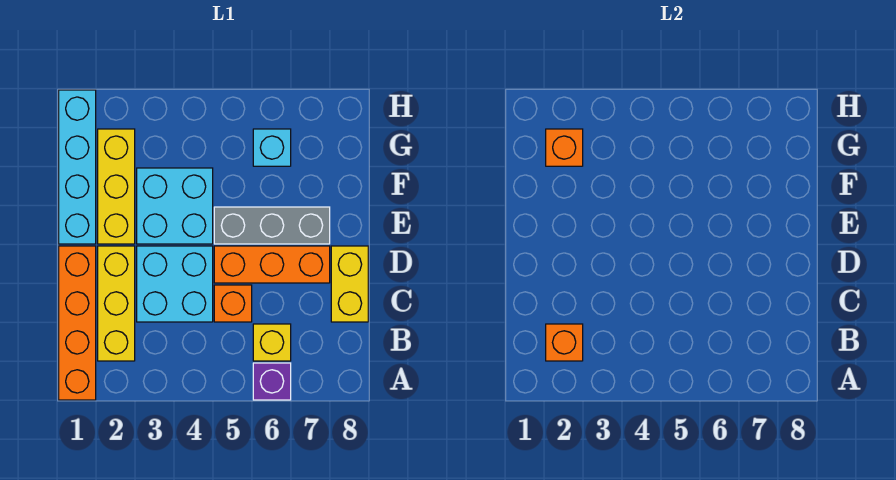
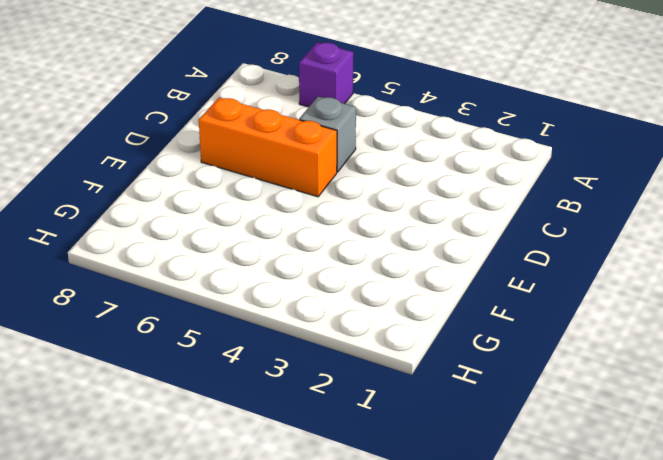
grey 1x1 brick [299,97,356,172] -> orange 1x1 brick [214,285,252,322]
none -> orange 1x4 brick [59,246,96,400]
none -> yellow 1x3 brick [98,246,135,361]
none -> yellow 1x1 brick [253,324,291,361]

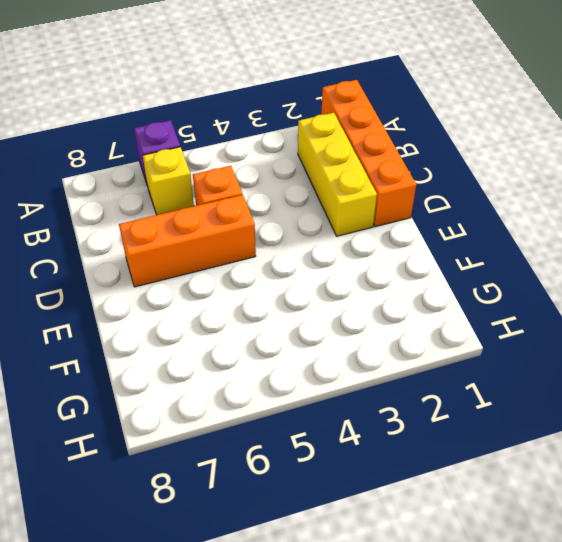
none -> cyan 2x2 brick [137,246,213,322]
none -> yellow 1x2 brick [331,246,368,322]
none -> cyan 1x4 brick [59,90,96,244]

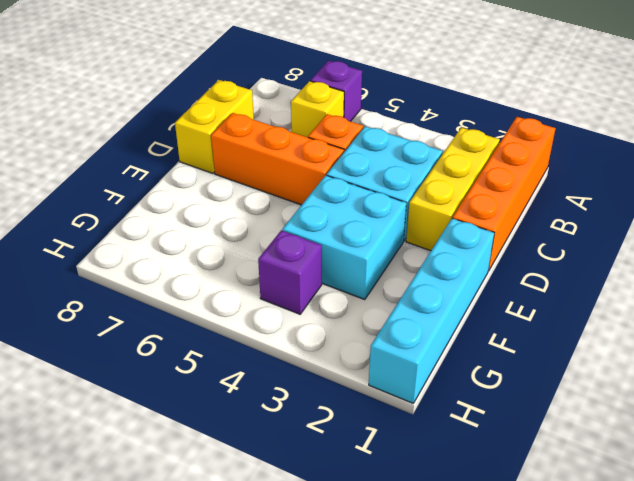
purple 1x1 brick [258,230,322,314] -> none
none -> yellow 1x3 brick [98,129,135,244]
none -> grey 1x3 brick [214,207,330,244]
none -> cyan 1x1 brick [253,129,291,166]

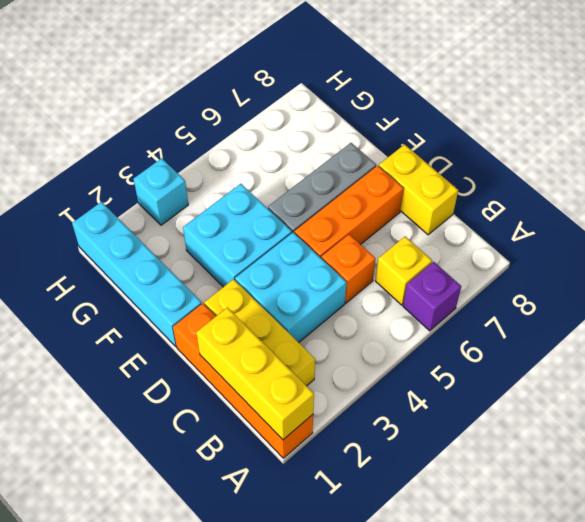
yellow 1x3 brick [196,307,314,440] -> yellow 1x3 brick moved to [98,129,135,244]
cyan 1x1 brick [134,158,188,225] -> cyan 1x1 brick moved to [253,129,291,166]
none -> orange 1x1 brick [546,324,583,361]
none -> orange 1x1 brick [546,129,583,166]

